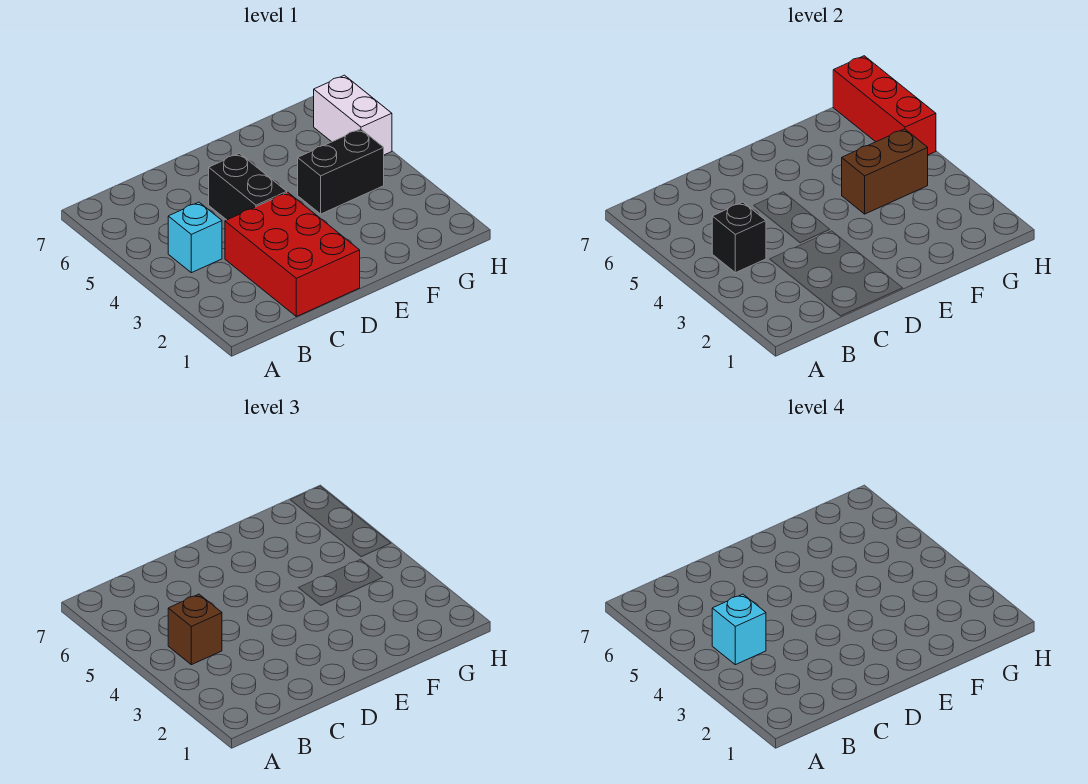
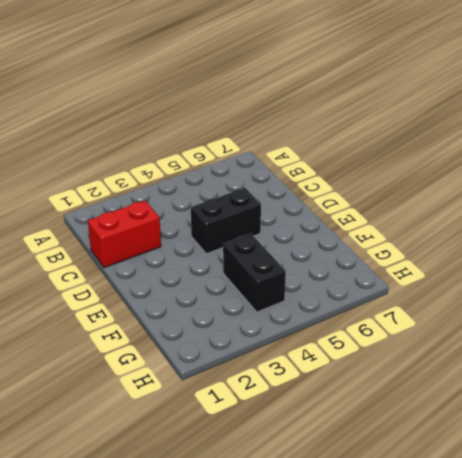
red 1x2 brick [88,201,161,268] -> red 2x3 brick [225,192,360,317]
none -> cyan 1x1 brick [168,202,222,273]
none -> white 1x2 brick [314,75,392,155]

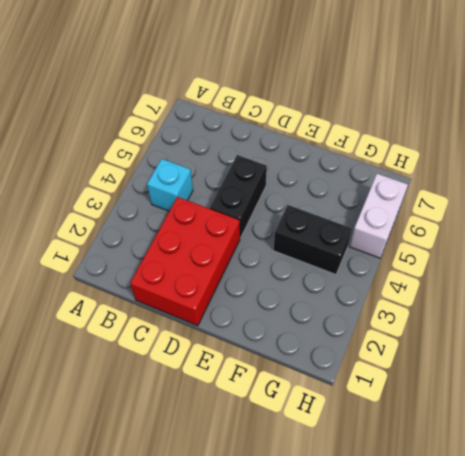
none -> black 1x1 brick [712,202,766,273]
none -> brown 1x2 brick [842,129,928,214]

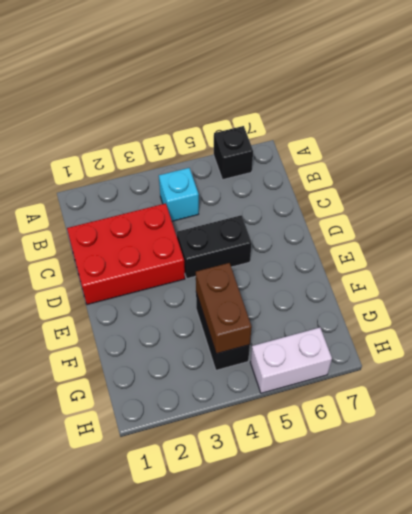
black 1x1 brick [214,126,253,180] -> black 1x1 brick moved to [712,202,766,273]
none -> red 1x3 brick [833,56,936,155]
none -> brown 1x1 brick [168,594,222,665]

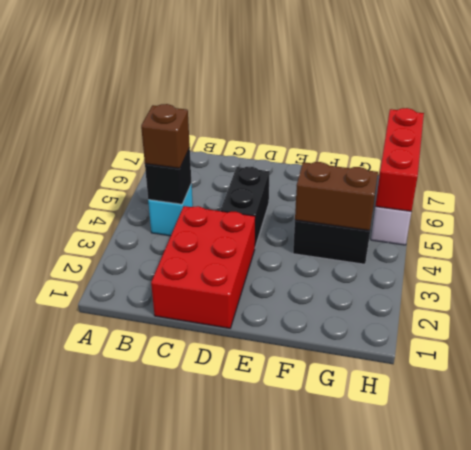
none -> cyan 1x1 brick [712,594,766,665]

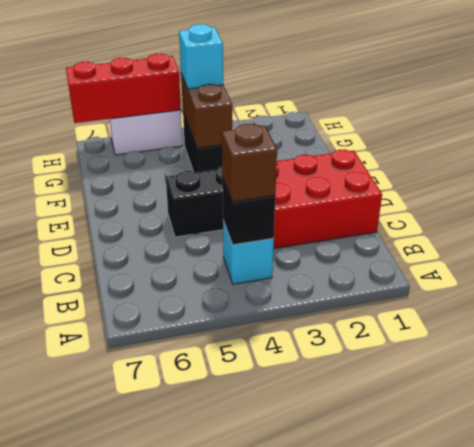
cyan 1x1 brick [179,24,223,89] -> cyan 1x1 brick moved to [712,594,766,665]

